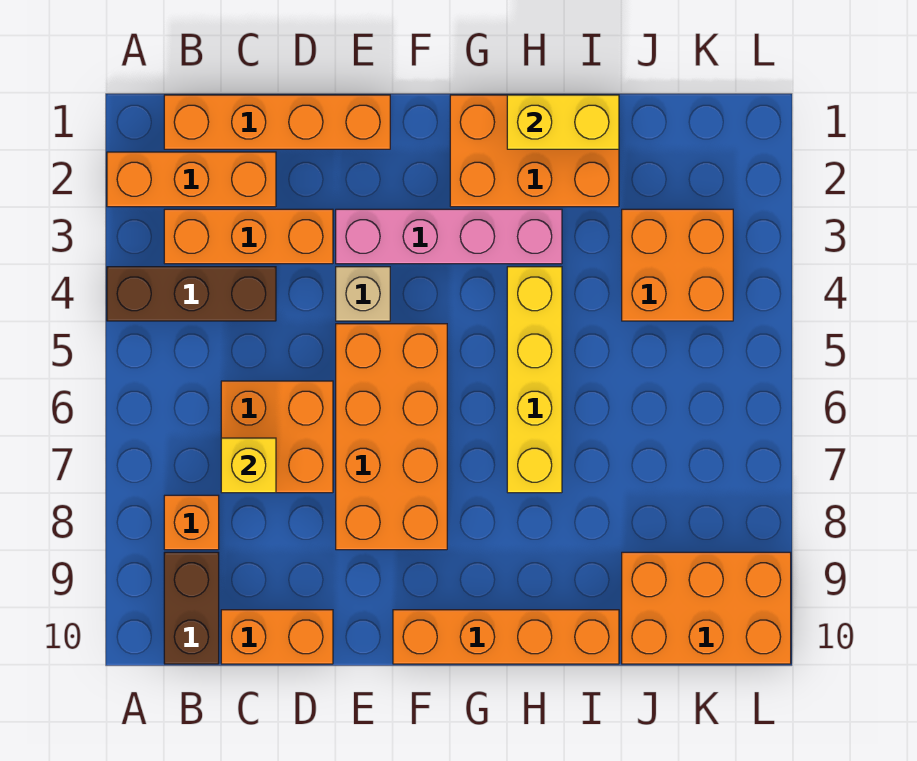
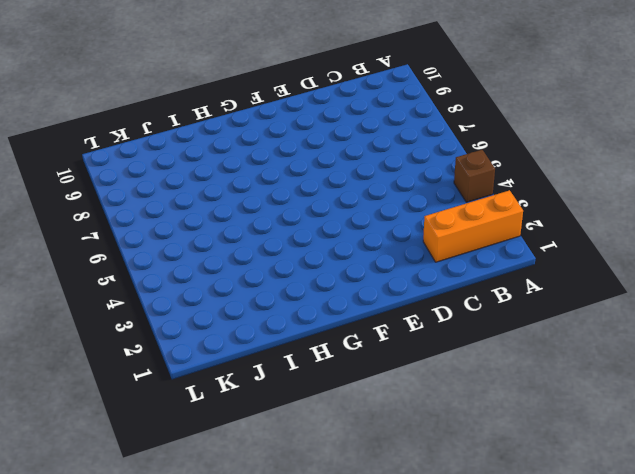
brown 1x1 brick [454,150,495,202] -> brown 1x3 brick [107,267,276,321]
none -> orange 1x4 brick [164,95,390,149]
none -> orange 1x3 brick [164,209,333,264]
none -> orange 1x1 brick [164,495,219,550]

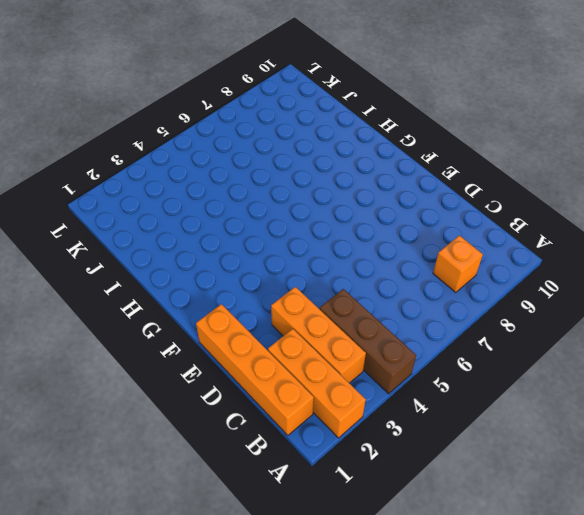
none -> brown 1x2 brick [164,552,219,664]
none -> orange 2x2 brick [221,381,333,493]
none -> orange 1x2 brick [221,610,333,664]

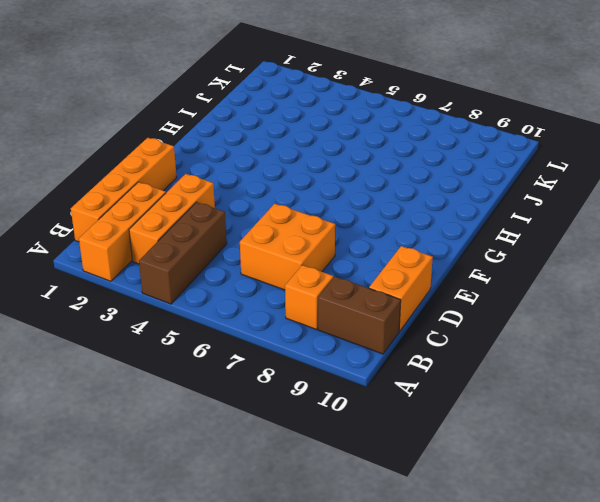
none -> pink 1x4 brick [336,209,562,264]
none -> tan 1x1 brick [336,267,390,321]
none -> orange 2x4 brick [336,324,447,550]

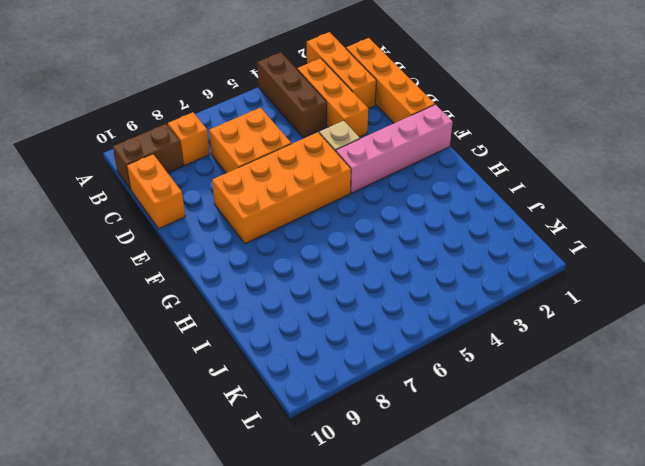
pink 1x4 brick [336,105,452,193] -> pink 1x4 brick turned to [336,209,562,264]
none -> orange 1x4 brick [393,610,619,664]
none -> orange 2x3 brick [450,95,619,207]
none -> yellow 1x4 brick [507,267,562,493]

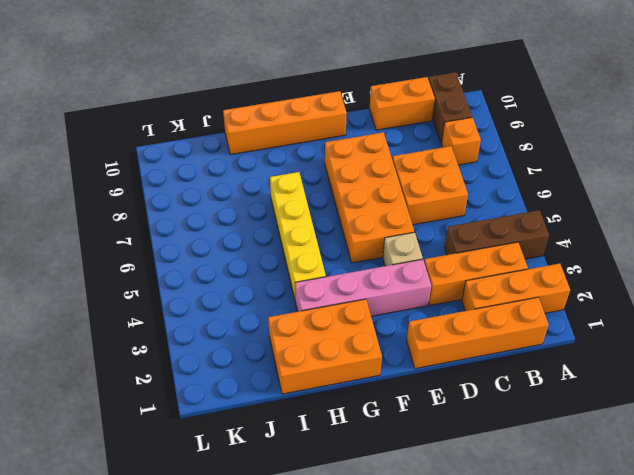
none -> orange 2x2 brick [622,209,733,321]
none -> orange 2x3 brick [622,552,791,664]
none -> yellow 1x1 brick [221,438,276,493]

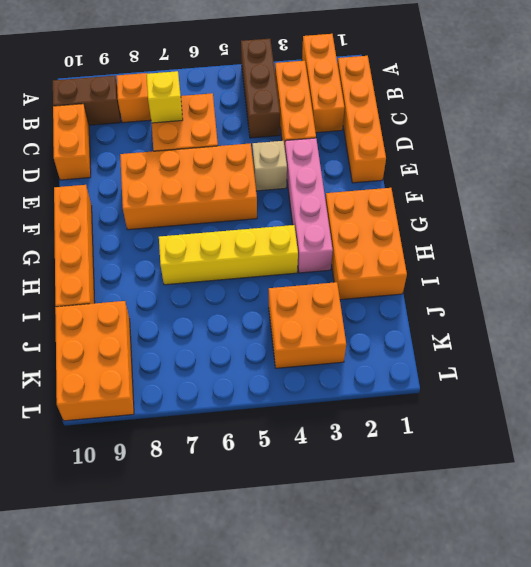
none -> yellow 1x2 brick [507,95,619,149]

